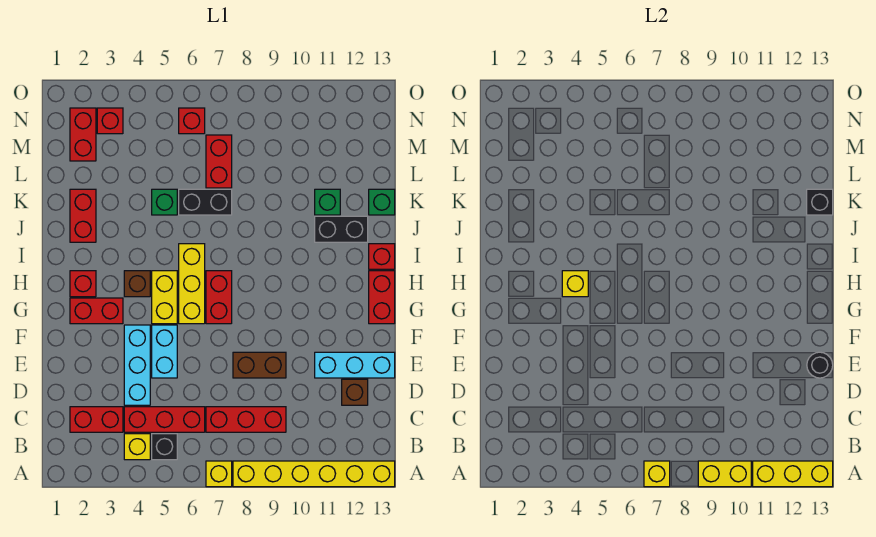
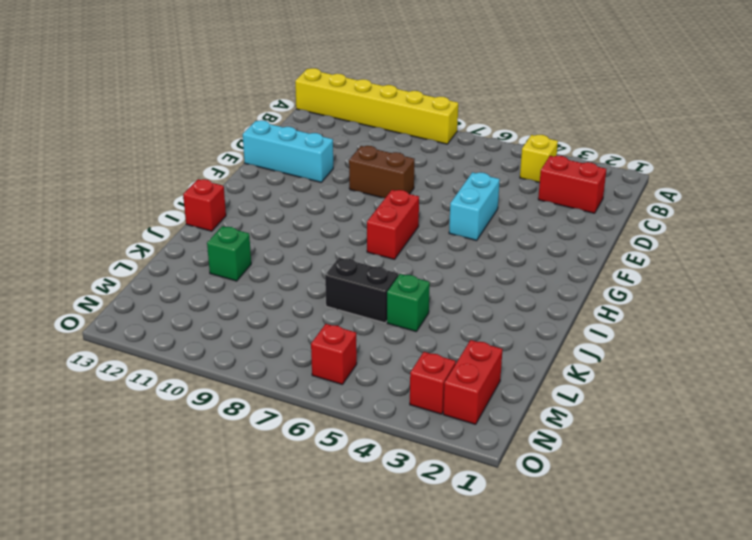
none -> yellow 1x1 brick [206,461,232,487]
none -> black 1x1 brick [152,434,177,460]
none -> red 1x3 brick [124,407,205,432]
none -> red 1x3 brick [206,407,286,432]

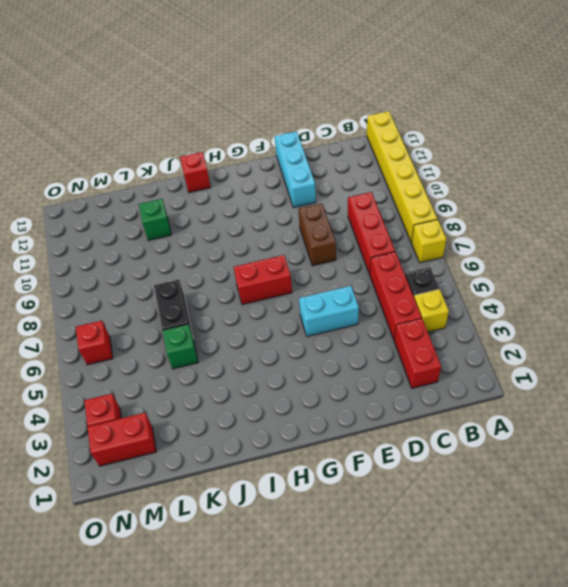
none -> cyan 1x3 brick [124,325,150,405]
none -> brown 1x1 brick [342,379,368,405]
none -> red 1x2 brick [70,298,123,324]
none -> yellow 1x2 brick [152,271,177,324]

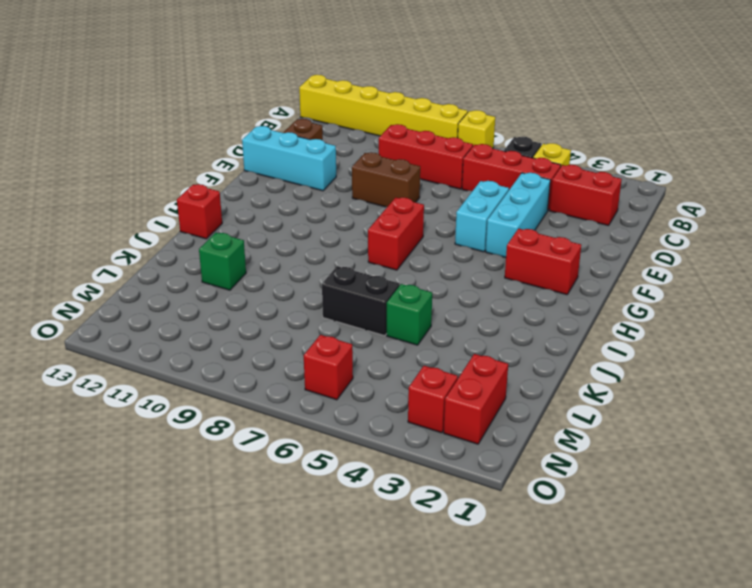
none -> yellow 1x2 brick [152,271,177,324]
none -> yellow 1x3 brick [179,244,205,324]
none -> red 1x2 brick [369,271,395,324]
none -> red 1x1 brick [70,271,96,297]

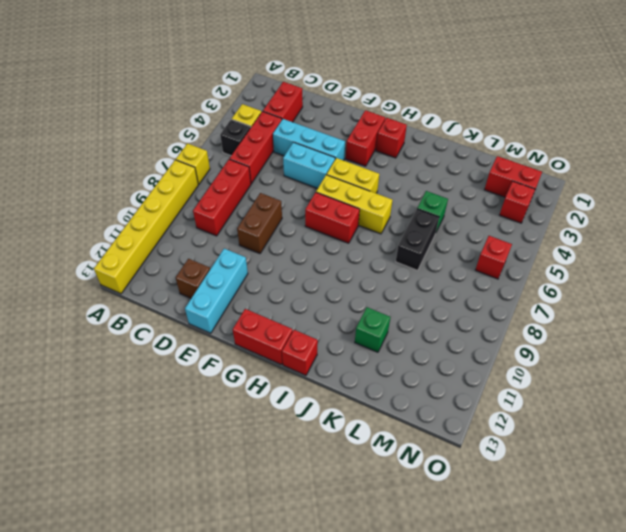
none -> brown 1x1 brick [124,271,150,297]
none -> red 1x2 brick [70,189,96,242]
none -> black 1x2 brick [315,216,368,242]
none -> green 1x1 brick [369,189,395,215]

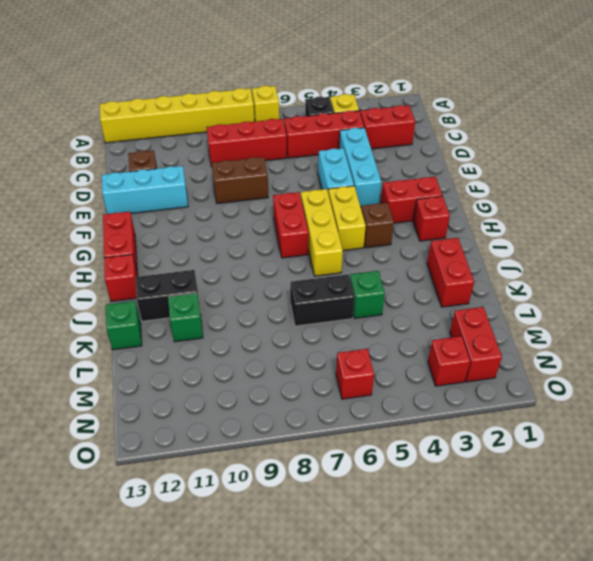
none -> red 1x2 brick [206,135,232,188]
none -> yellow 1x1 brick [644,461,670,487]
none -> yellow 1x2 brick [698,461,751,487]
none -> yellow 1x3 brick [753,461,833,487]

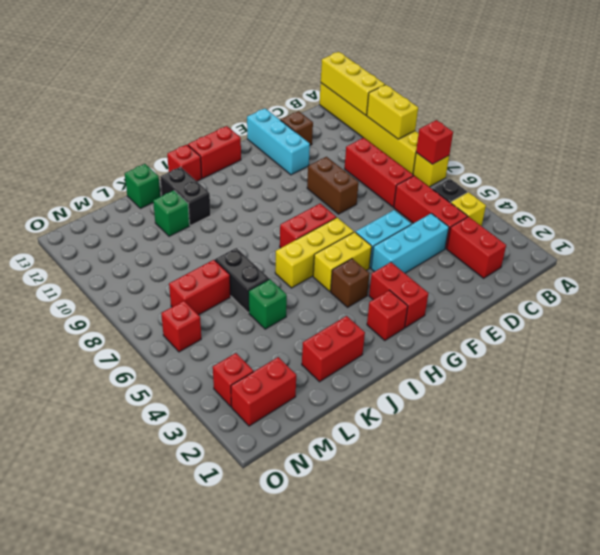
red 1x1 brick [416,120,453,164] -> yellow 1x1 brick [644,461,670,487]
none -> black 1x1 round brick [807,352,833,378]
none -> yellow 1x1 brick [562,271,588,297]
none -> black 1x1 brick [807,189,833,215]

